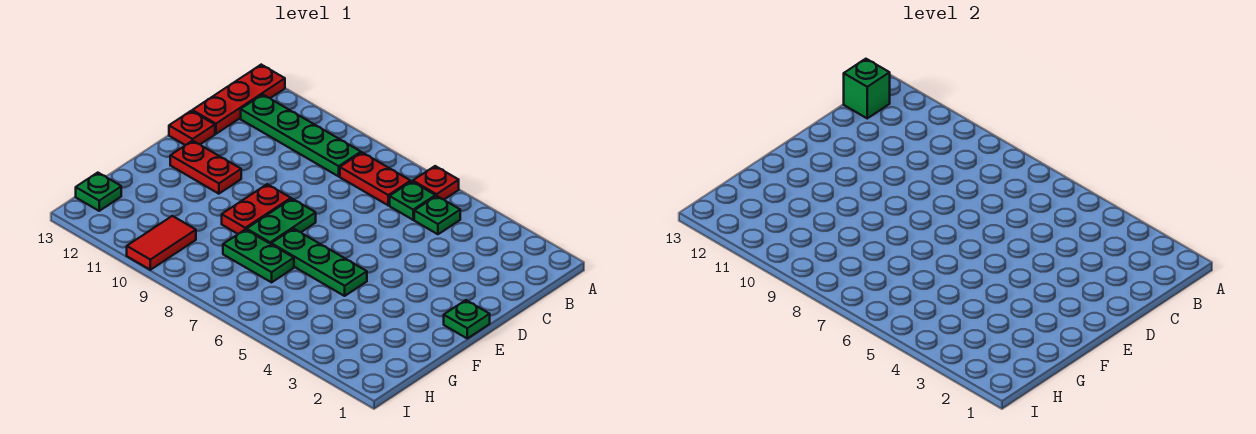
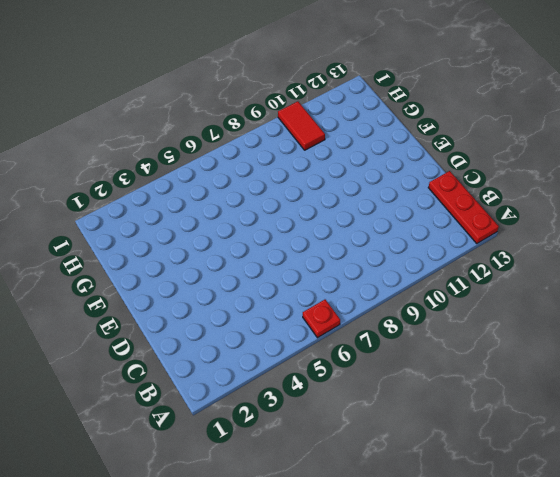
none -> green 1x1 plate [414,196,460,234]
none -> green 1x1 plate [390,181,435,220]
none -> red 1x2 plate [340,153,411,205]

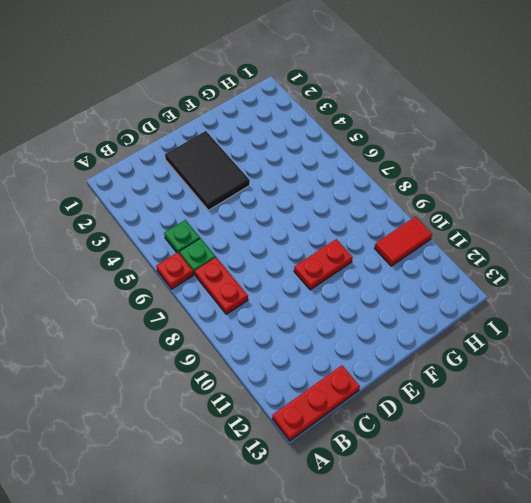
black 2x3 tile [165,131,250,210] -> none
none -> green 1x4 plate [241,95,361,176]
none -> red 1x1 plate [169,111,215,145]
none -> green 1x1 plate [444,300,490,338]

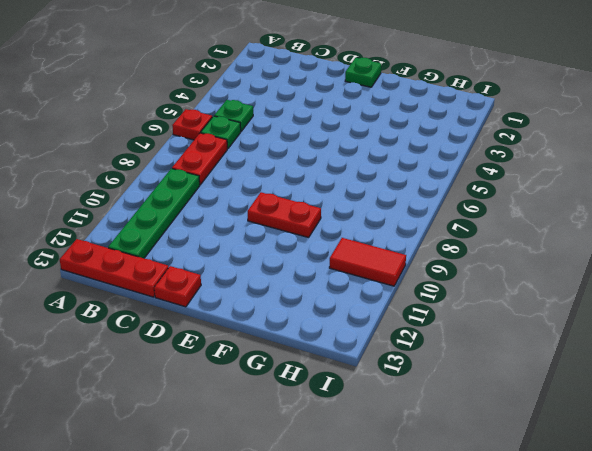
none -> green 1x2 plate [246,199,316,244]
none -> red 1x2 plate [170,141,241,194]
none -> green 1x3 plate [271,229,367,296]

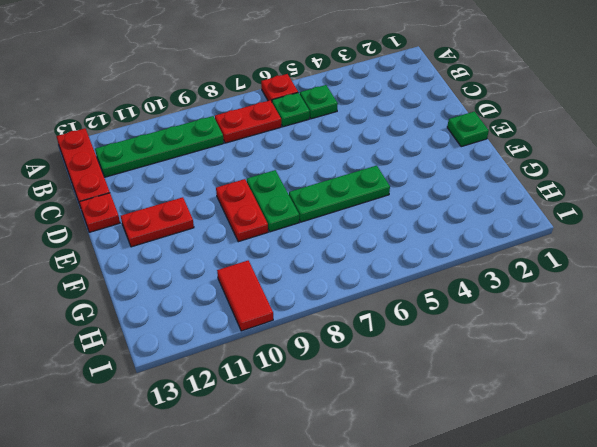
none -> green 1x2 plate [223,229,294,282]
none -> green 1x1 plate [76,173,121,211]
none -> green 1x1 brick [844,59,890,118]

